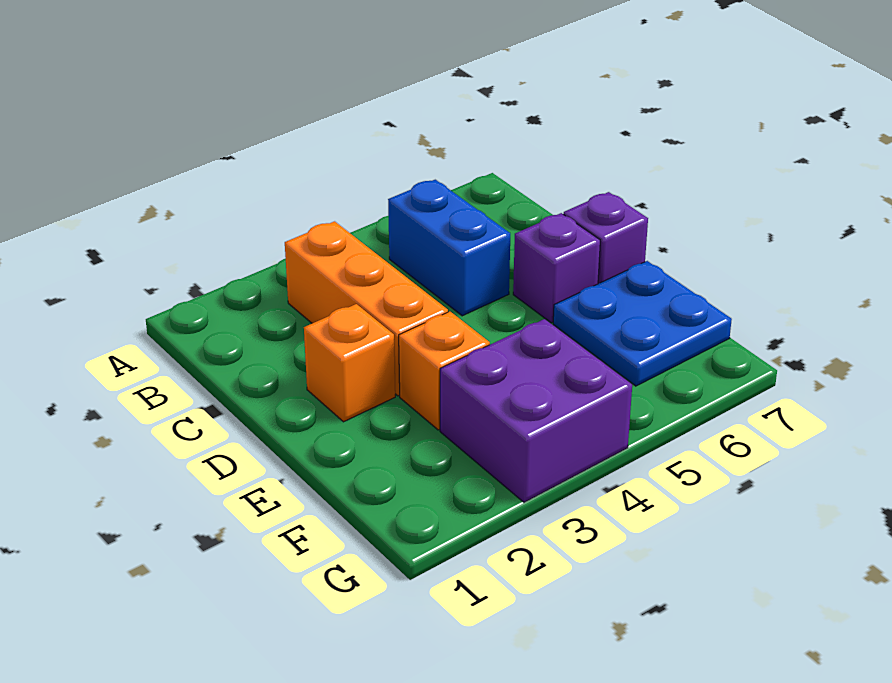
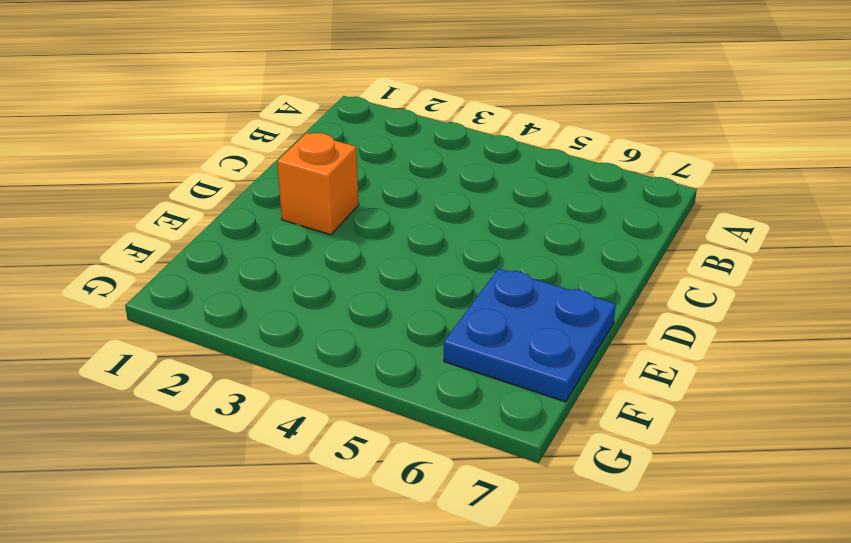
none -> orange 1x3 brick [285,221,448,396]
none -> blue 1x2 brick [388,180,510,316]

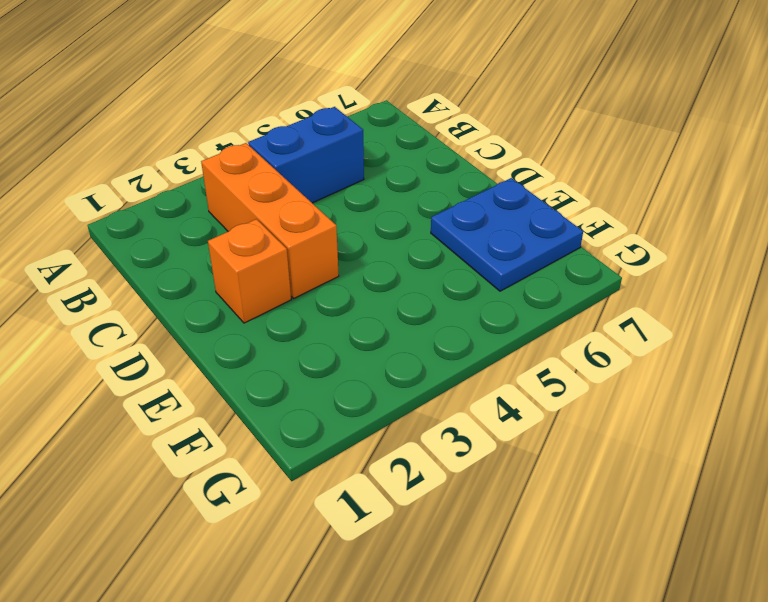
blue 1x2 brick [248,107,364,203] -> blue 1x2 brick turned to [388,180,510,316]
none -> purple 1x1 brick [513,213,600,323]
none -> purple 1x1 brick [563,192,648,284]

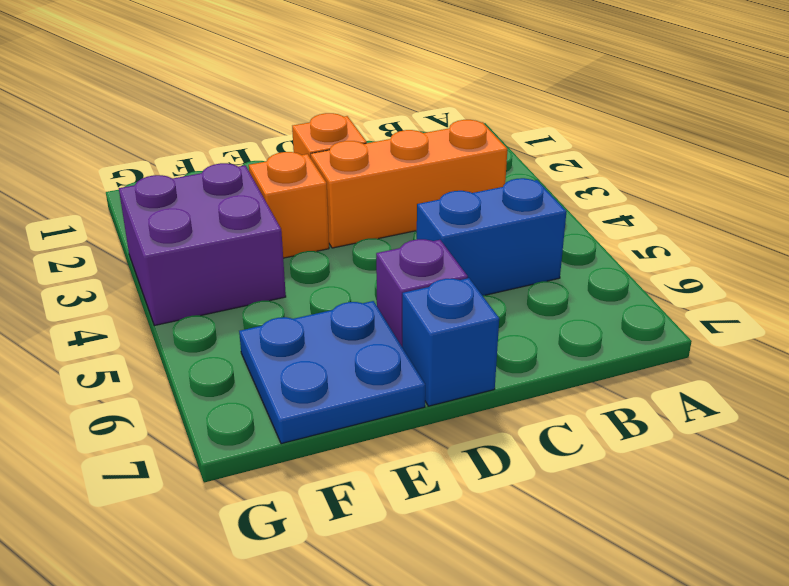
blue 1x1 brick [402,278,499,406] -> purple 1x1 brick [563,192,648,284]

